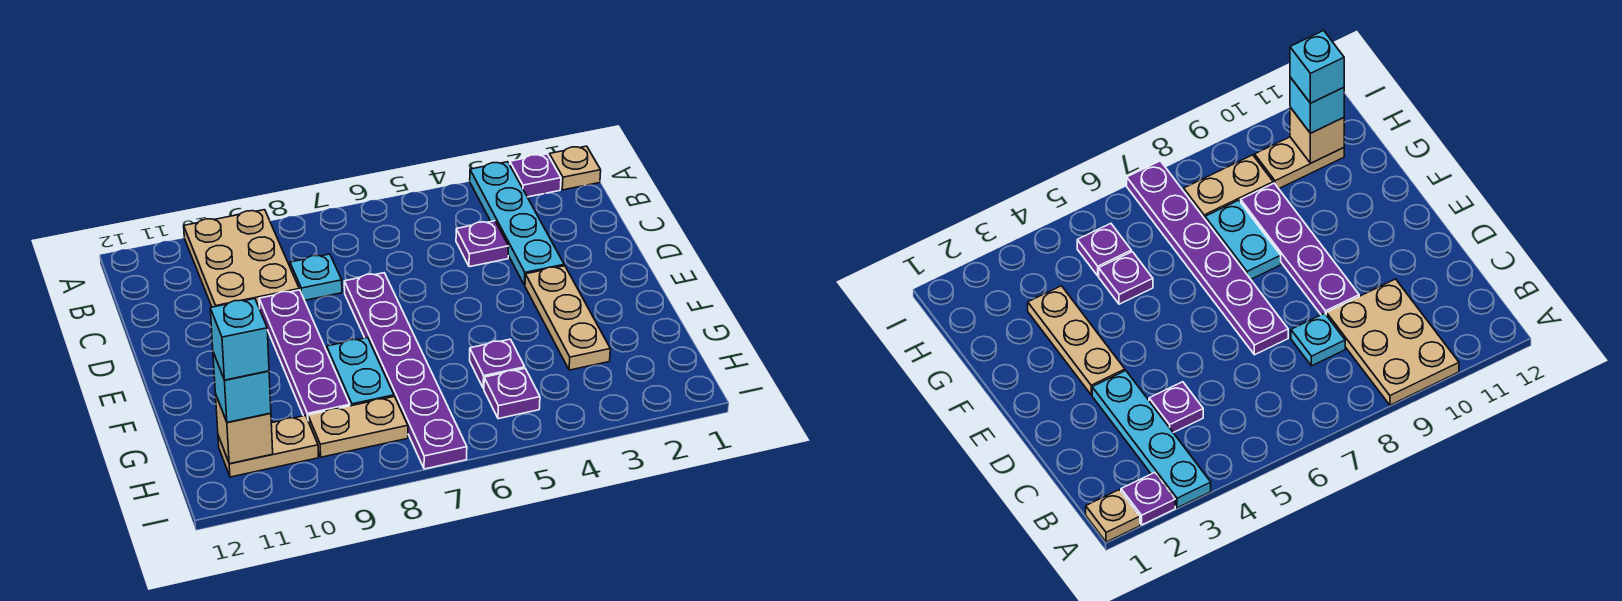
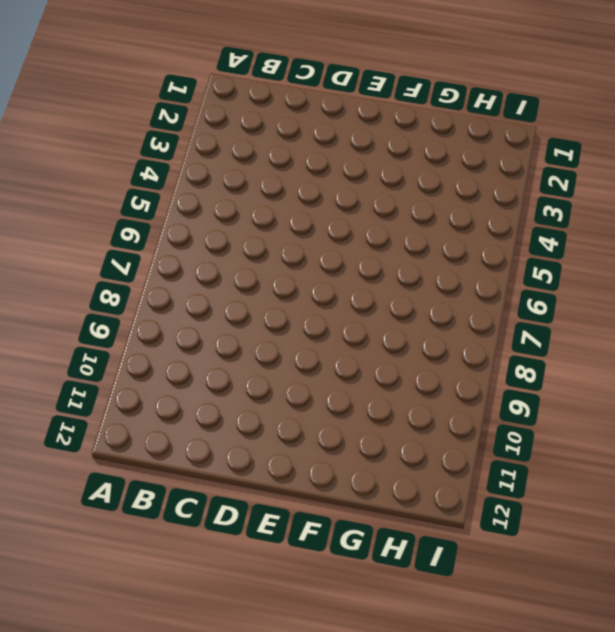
none -> tan 1x1 plate [549,146,601,190]
none -> purple 1x1 plate [510,154,561,197]
none -> cyan 1x4 plate [470,162,564,285]

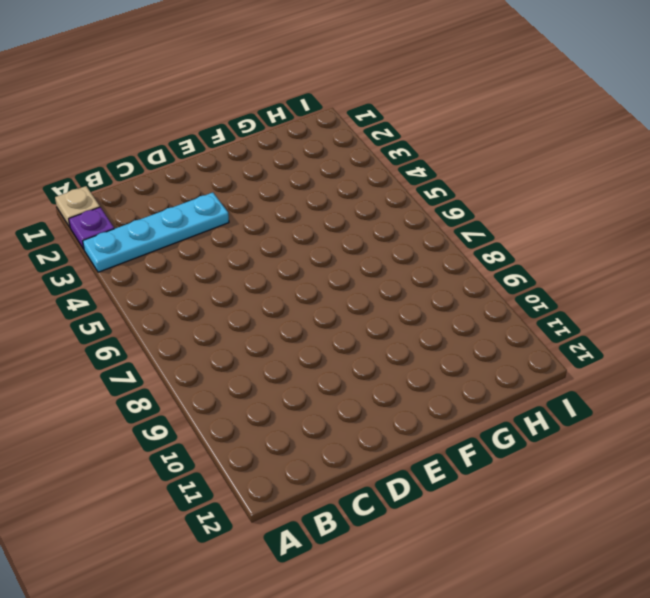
none -> tan 2x3 plate [184,210,299,309]
none -> purple 1x1 plate [456,221,509,267]
none -> cyan 1x1 plate [290,254,342,300]

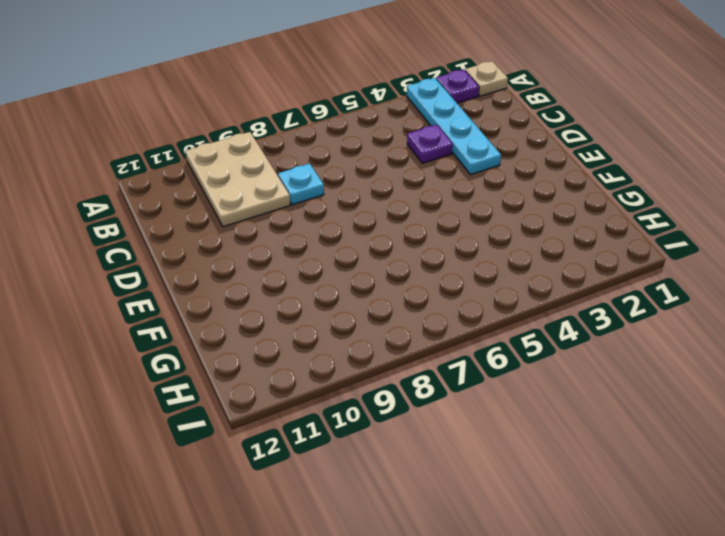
none -> purple 1x6 plate [344,273,467,469]
none -> purple 1x4 plate [259,290,350,419]
none -> tan 1x3 plate [525,266,610,370]

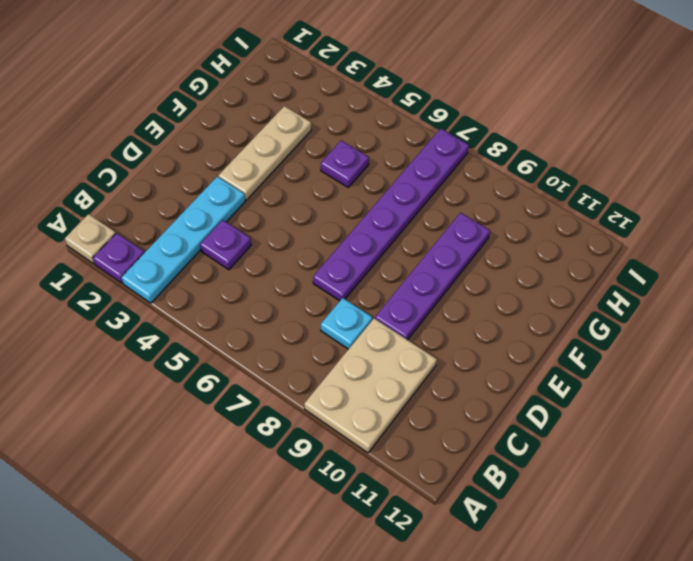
none -> cyan 1x2 plate [327,338,394,406]
none -> purple 1x1 plate [484,369,540,419]
none -> tan 1x2 plate [308,396,408,457]

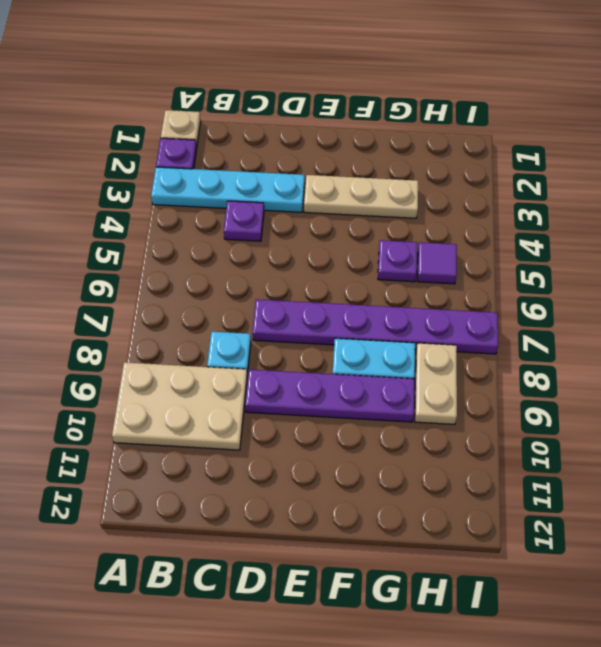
purple 1x1 tile [417,242,457,284] -> purple 1x1 plate [484,369,540,419]
none -> tan 1x2 plate [218,415,318,477]
none -> tan 1x1 brick [215,394,273,464]
none -> cyan 1x1 brick [213,353,271,422]

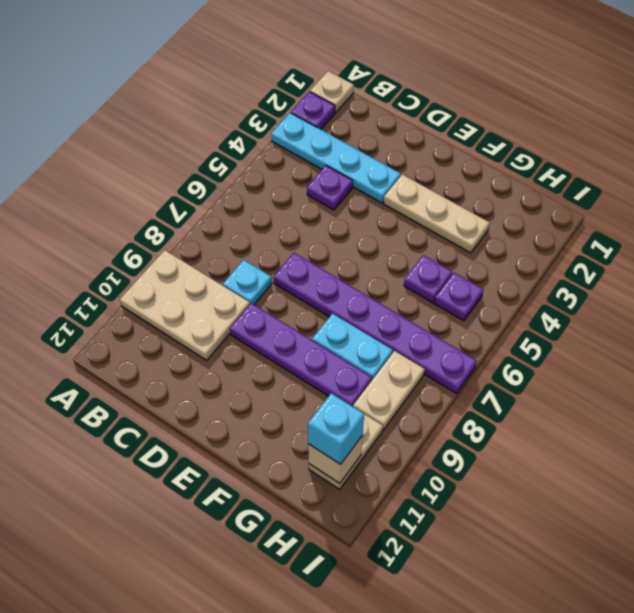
none -> cyan 1x1 brick [210,299,269,380]

